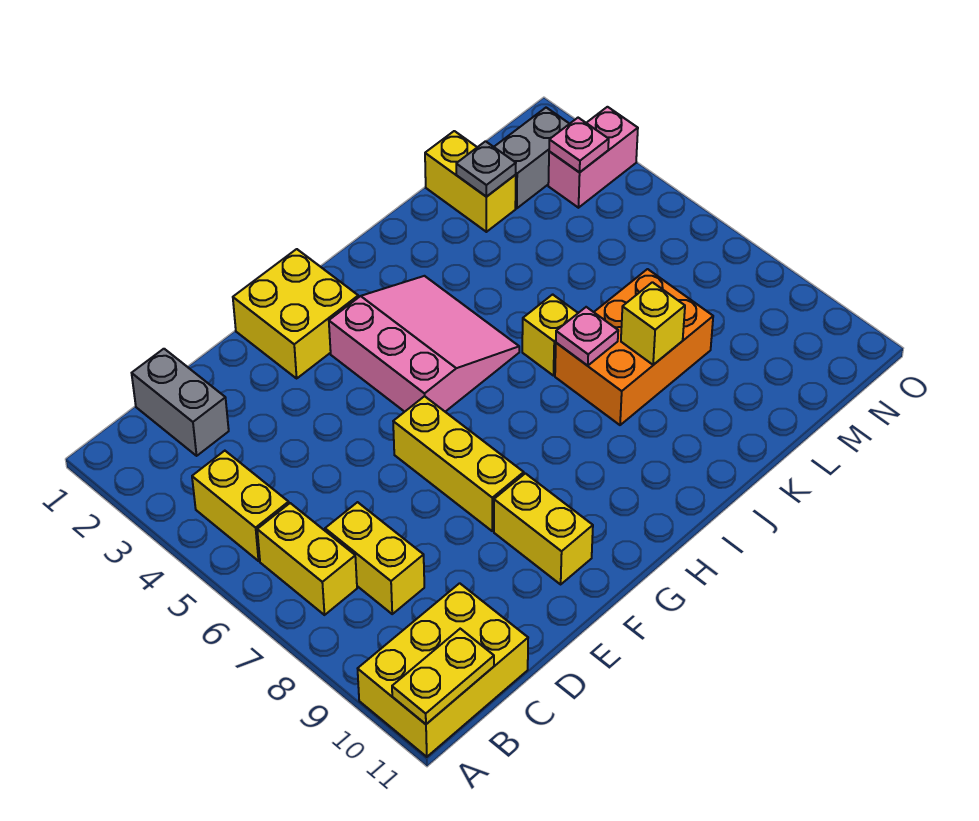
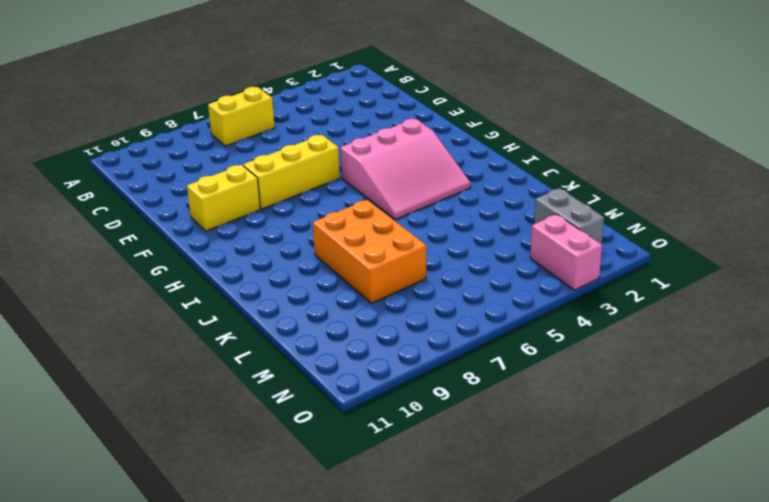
none -> yellow 2x3 brick [358,583,528,757]
none -> yellow 1x2 brick [192,451,289,561]
none -> grey 1x2 brick [132,349,229,456]

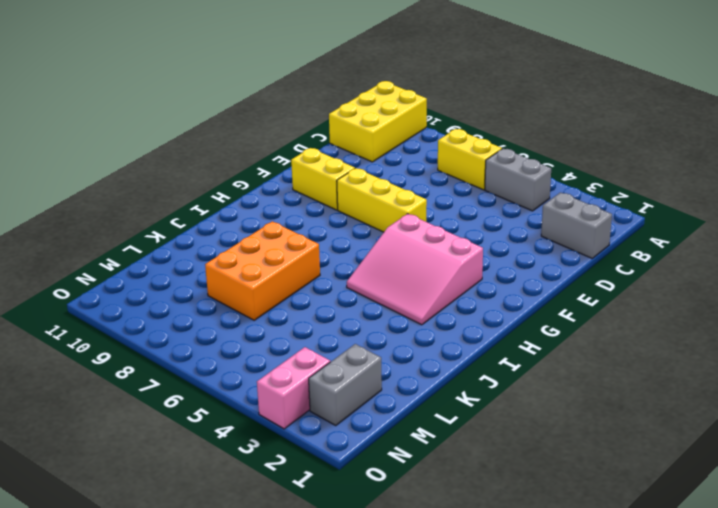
grey 1x2 brick [485,148,551,211] -> yellow 1x2 brick [192,451,289,561]
none -> yellow 1x2 brick [325,502,424,614]
none -> yellow 2x2 brick [233,249,358,378]
none -> yellow 1x1 brick [522,294,578,376]

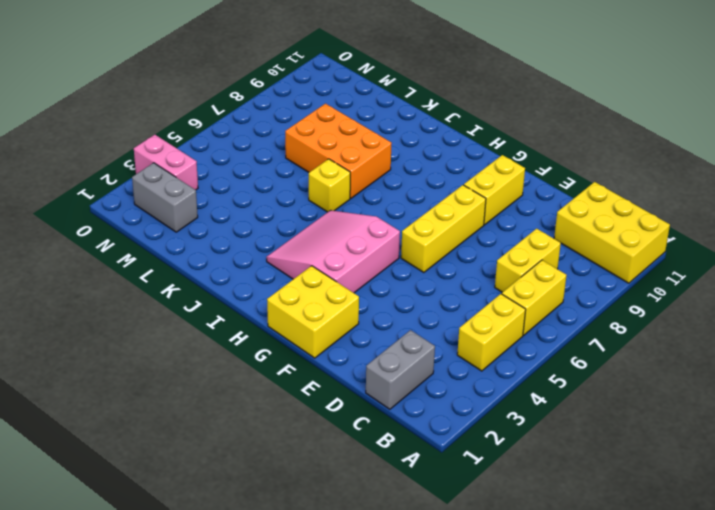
none -> yellow 1x2 brick [425,131,516,232]
none -> yellow 1x2 plate [392,629,494,724]
none -> pink 1x1 plate [556,307,618,366]

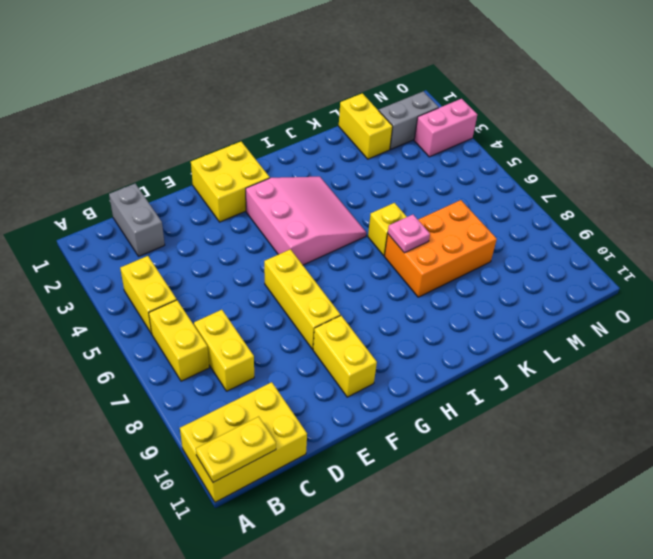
none -> yellow 1x1 brick [621,282,685,365]
none -> grey 1x1 plate [456,141,516,197]
none -> pink 1x1 plate [549,118,609,172]

